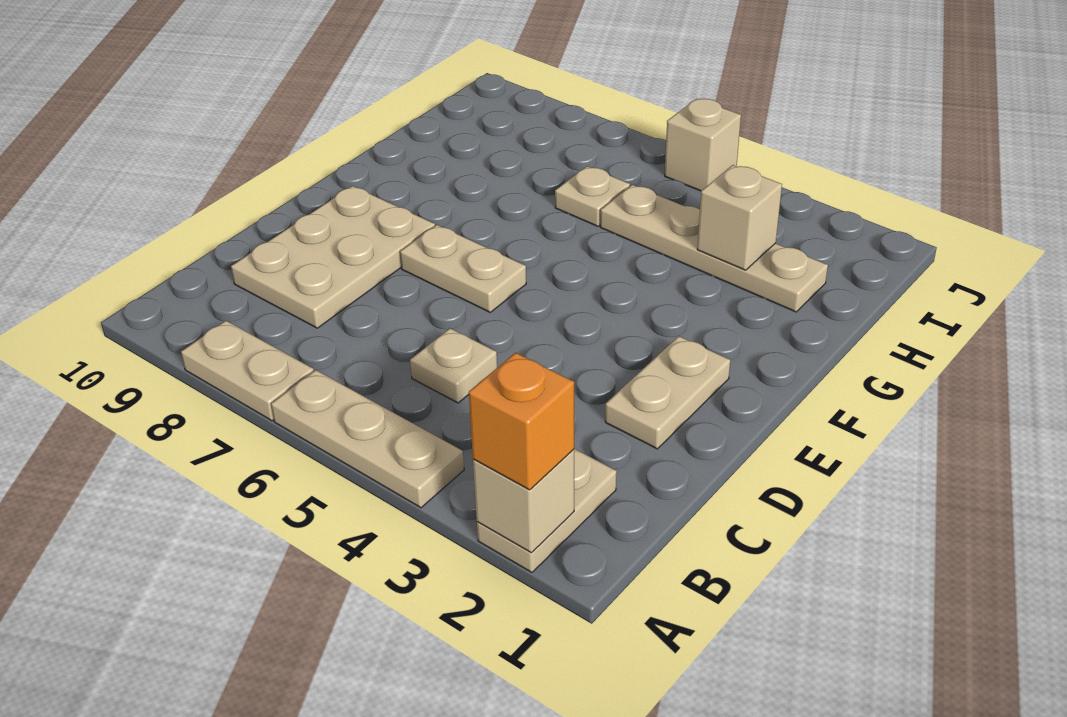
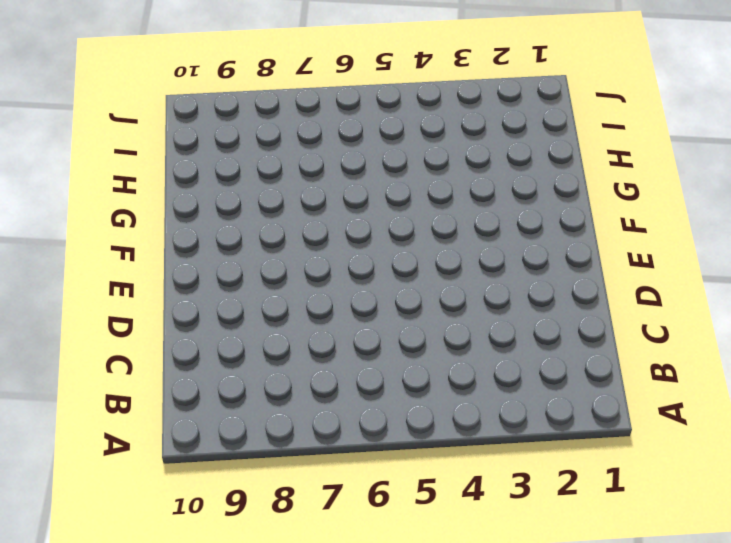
none -> tan 1x2 plate [477,449,617,572]
none -> tan 1x3 plate [271,370,464,508]
none -> tan 1x2 plate [181,321,314,421]

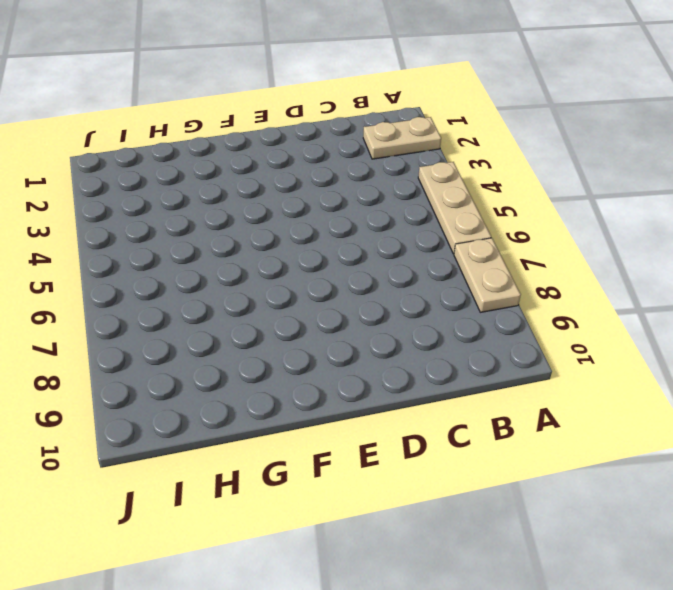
none -> tan 1x1 plate [410,328,497,403]
none -> tan 2x3 plate [231,186,435,328]
none -> tan 1x2 plate [605,336,730,449]

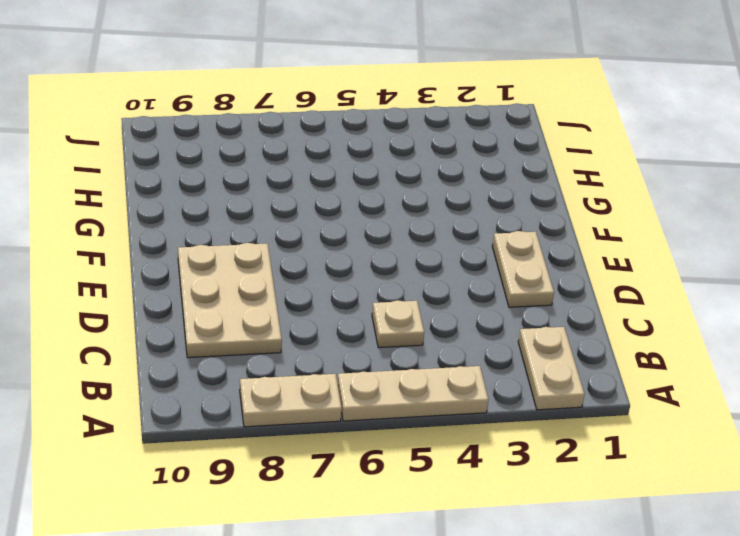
none -> tan 1x2 plate [400,225,526,312]
none -> tan 1x4 plate [600,185,828,312]
none -> tan 1x1 plate [555,166,630,226]

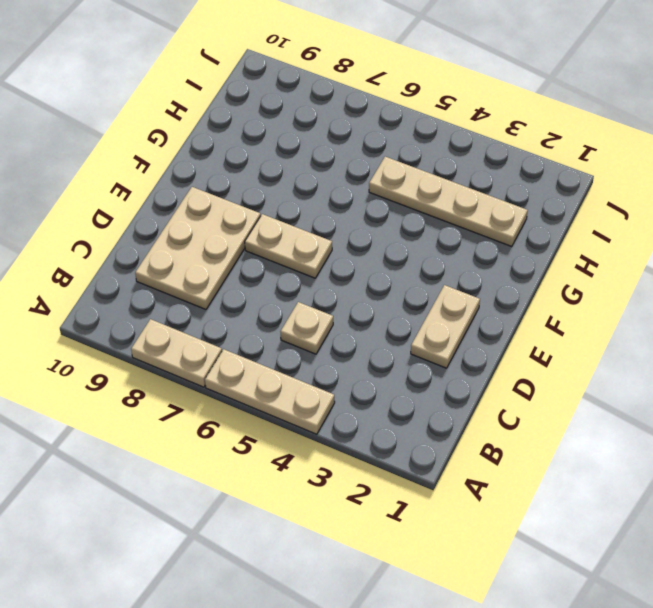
none -> tan 1x2 plate [477,449,617,572]
none -> tan 1x1 plate [555,166,630,226]
none -> tan 1x1 brick [665,99,741,191]

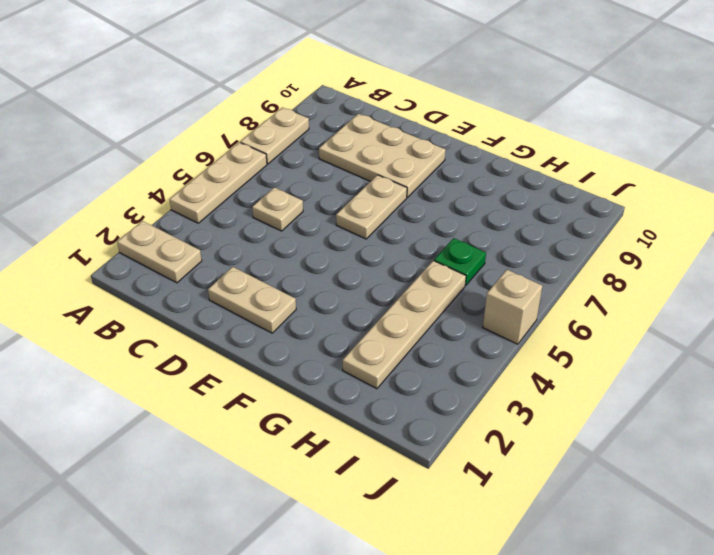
green 1x1 plate [434,238,486,285] -> tan 1x1 plate [555,166,630,226]
none -> tan 1x1 brick [473,449,574,553]
none -> tan 1x1 brick [697,165,782,270]
none -> orange 1x1 brick [469,353,574,490]

